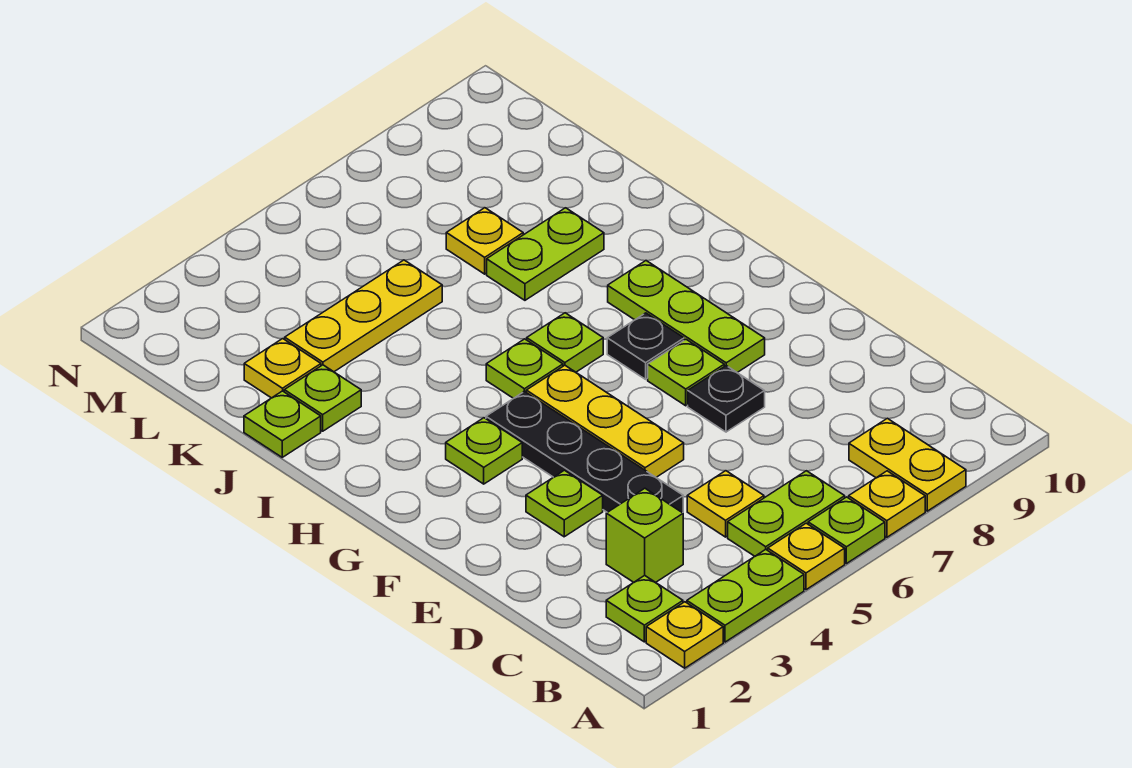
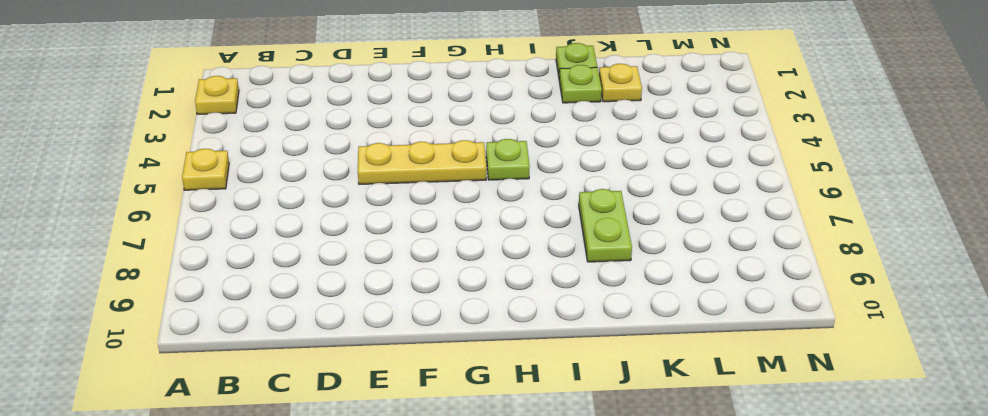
none -> lime 1x2 plate [687,550,804,642]
none -> lime 1x1 plate [808,497,885,564]
none -> yellow 1x1 plate [849,471,925,537]

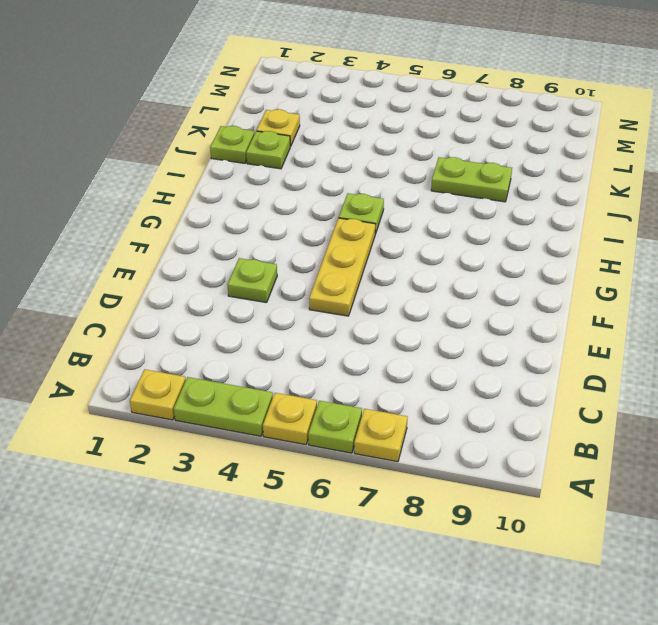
none -> yellow 1x2 plate [849,418,966,511]
none -> lime 1x1 plate [606,575,683,642]
none -> lime 1x2 plate [728,471,845,556]

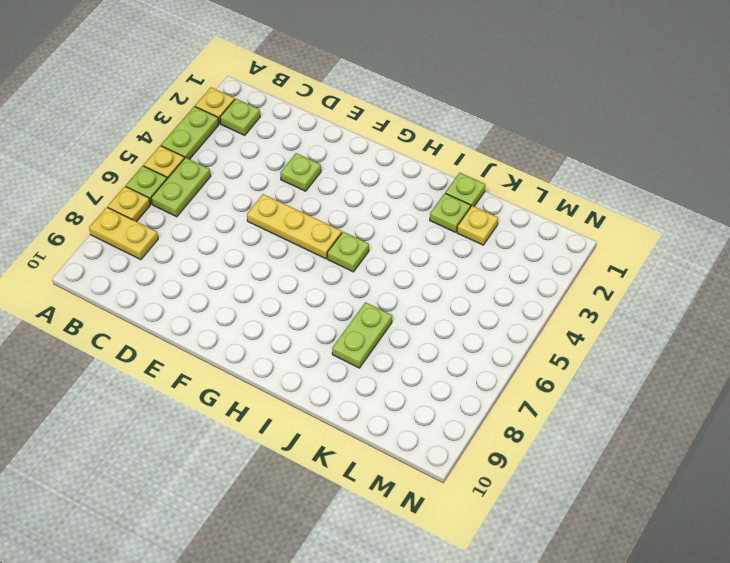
none -> lime 1x1 brick [606,488,683,582]
none -> yellow 1x1 plate [687,471,764,537]
none -> black 1x4 plate [486,391,683,513]

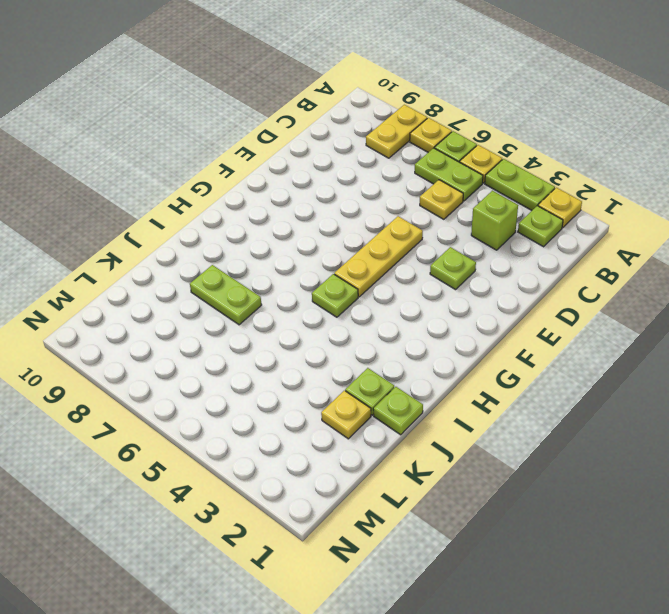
none -> black 1x4 plate [486,391,683,513]
none -> black 1x1 plate [688,366,765,432]
none -> lime 1x1 plate [648,339,724,406]

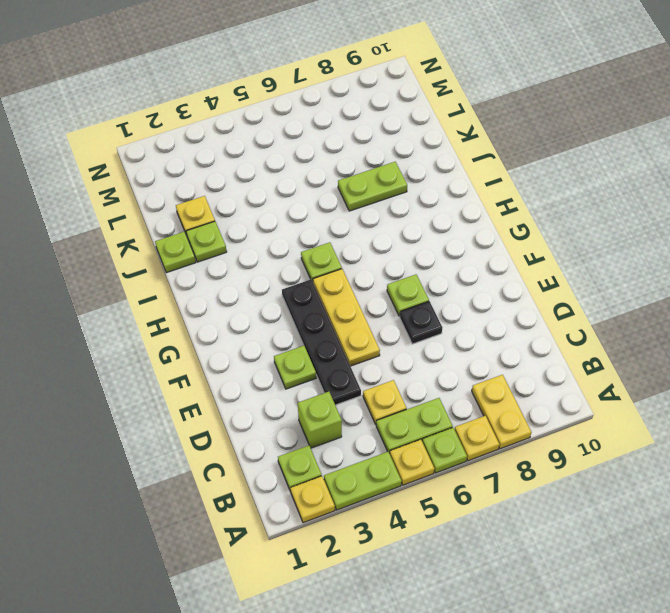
none -> lime 1x3 plate [608,261,765,372]
none -> lime 1x1 plate [446,418,522,484]
none -> black 1x1 plate [607,313,684,379]

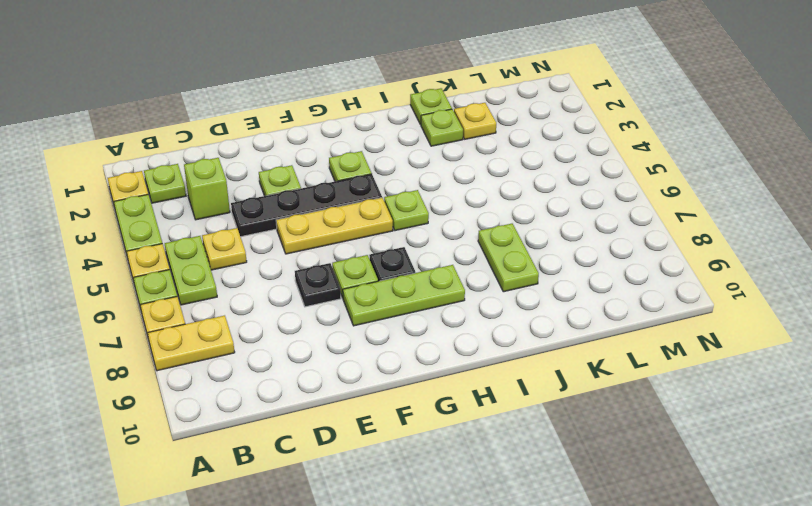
none -> lime 1x1 plate [527,313,603,372]
none -> yellow 1x3 plate [285,260,442,372]
none -> yellow 1x1 plate [446,208,523,274]

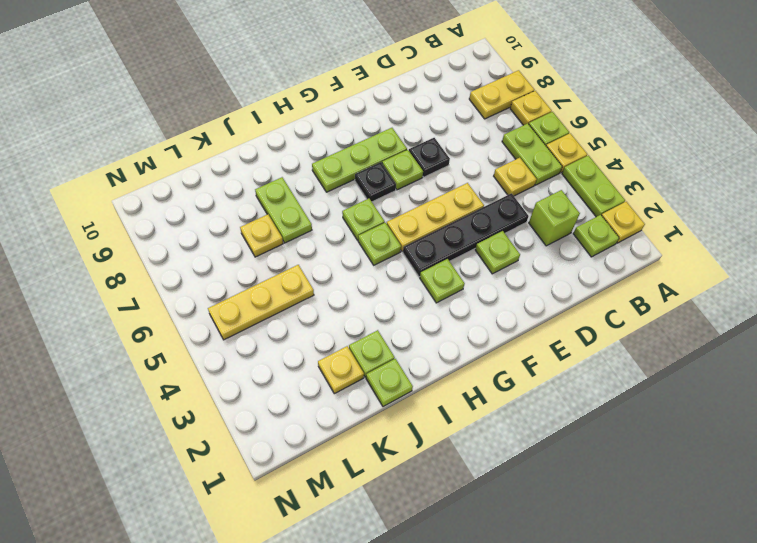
yellow 1x3 plate [208,265,314,340] -> yellow 1x3 plate turned to [285,260,442,372]

